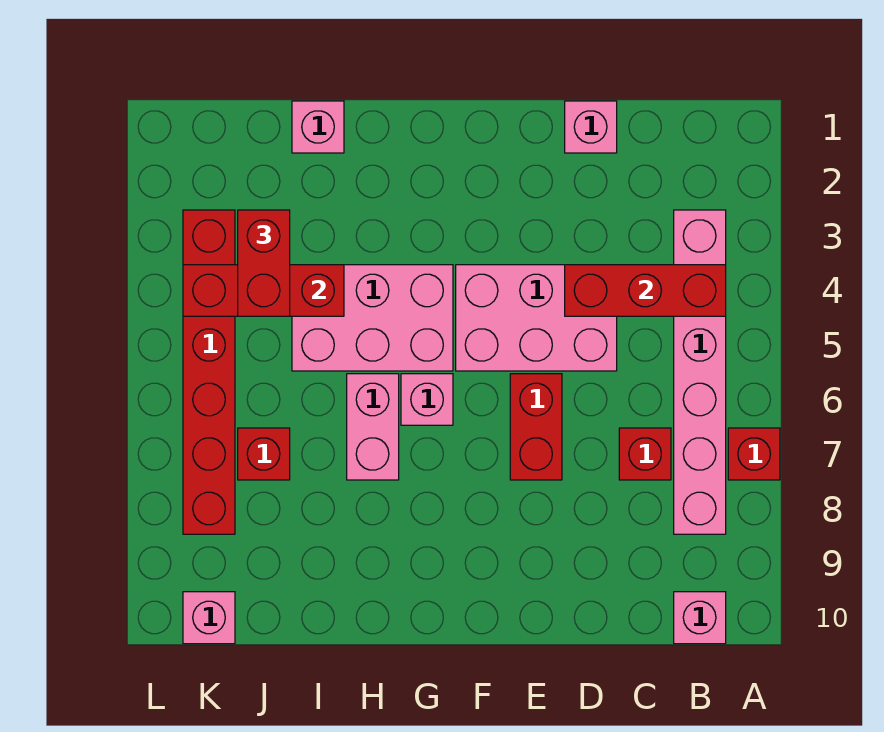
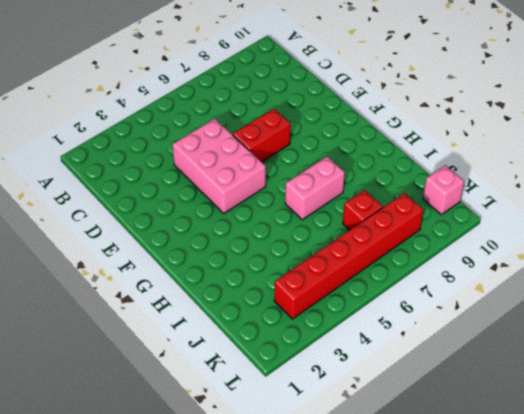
none -> red 1x1 brick [728,428,780,480]
none -> pink 1x6 brick [674,210,726,534]
none -> pink 1x1 brick [674,592,726,644]

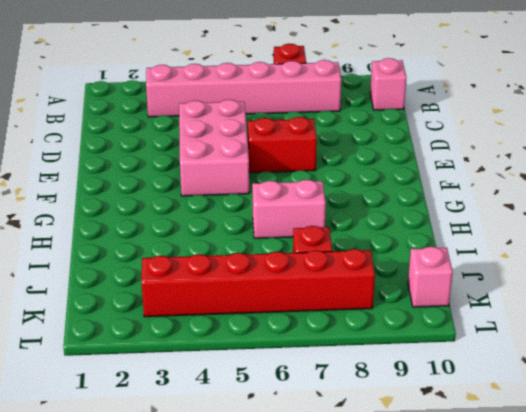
none -> red 1x1 brick [619,428,671,480]
none -> pink 1x1 brick [565,101,617,153]
none -> pink 2x3 brick [292,265,453,371]

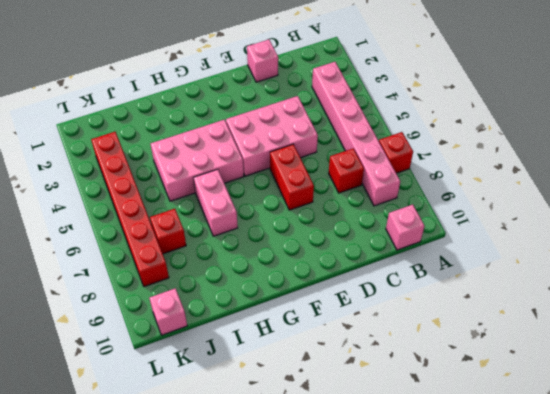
none -> pink 1x1 brick [401,374,453,425]
none -> pink 1x1 brick [292,101,344,153]
none -> red 1x3 brick [565,265,726,316]

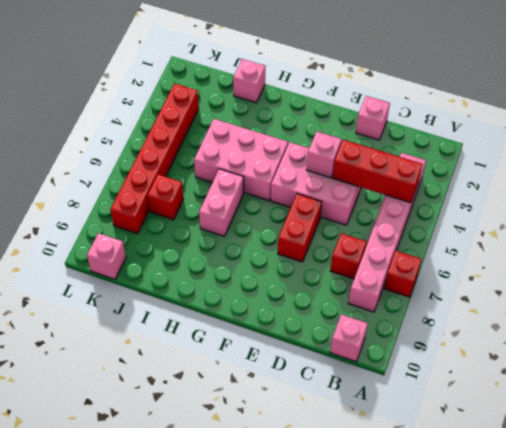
pink 1x1 brick [307,132,342,178] -> pink 1x1 brick moved to [401,374,453,425]
none -> red 1x3 brick [183,265,344,316]
none -> red 1x2 brick [238,210,290,316]

